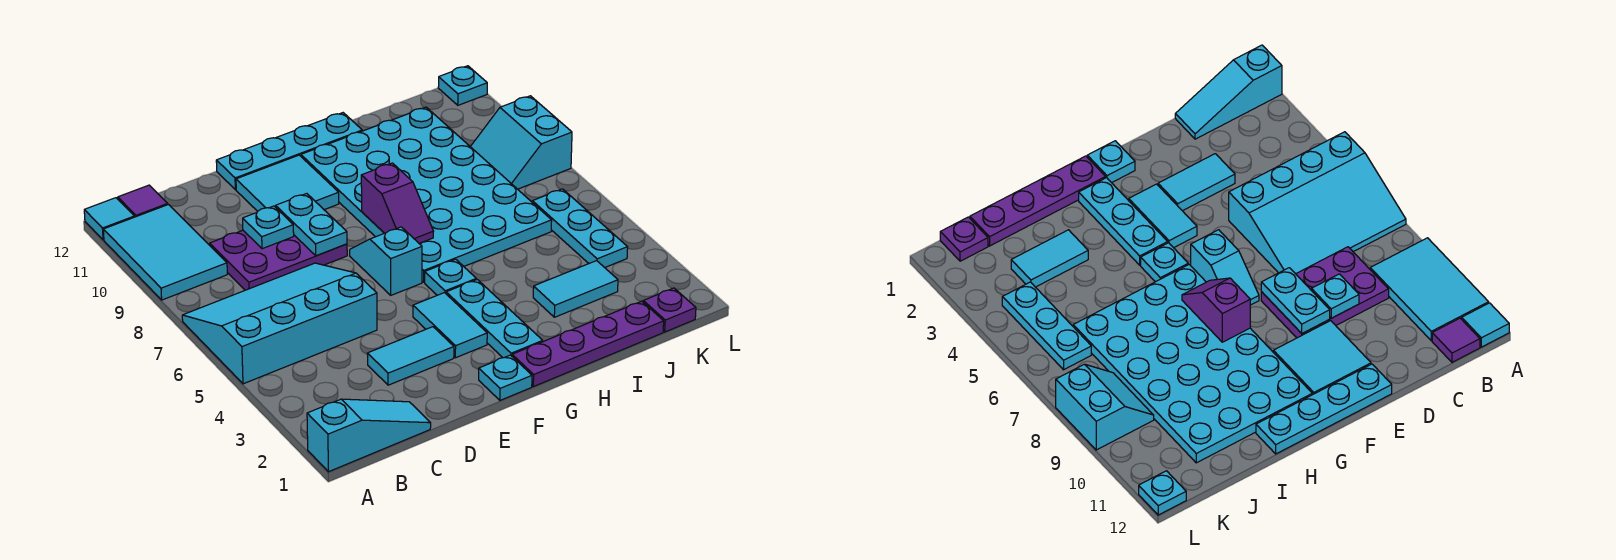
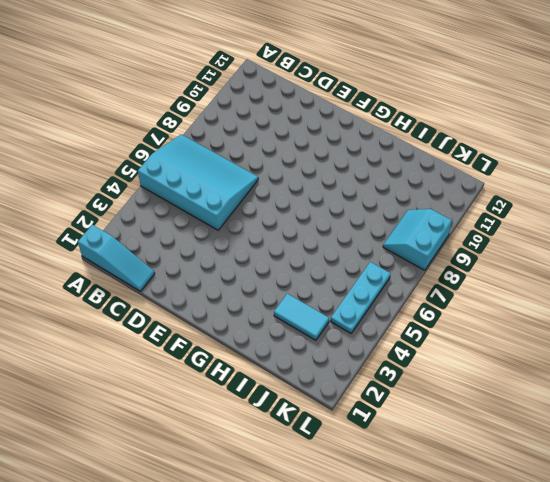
none -> cyan 2x3 tile [103,204,227,300]
none -> cyan 1x1 tile [84,198,134,240]
none -> purple 1x1 tile [118,185,168,217]

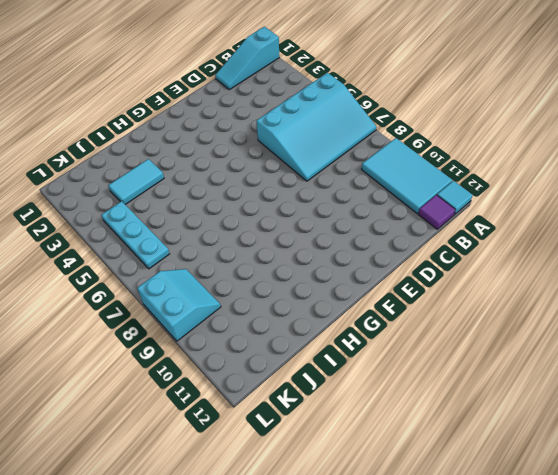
none -> purple 2x3 plate [210,230,347,290]
none -> cyan 1x2 tile [367,327,454,385]
none -> cyan 2x2 tile [236,155,339,211]

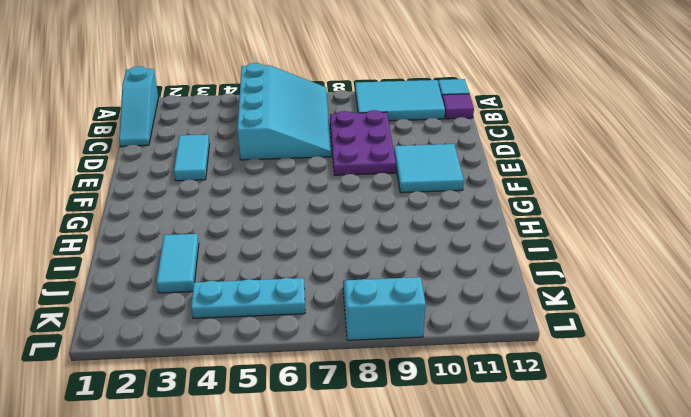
none -> cyan 1x4 plate [216,113,362,190]
none -> cyan 1x1 plate [479,355,532,400]
none -> cyan 1x2 tile [413,293,487,358]

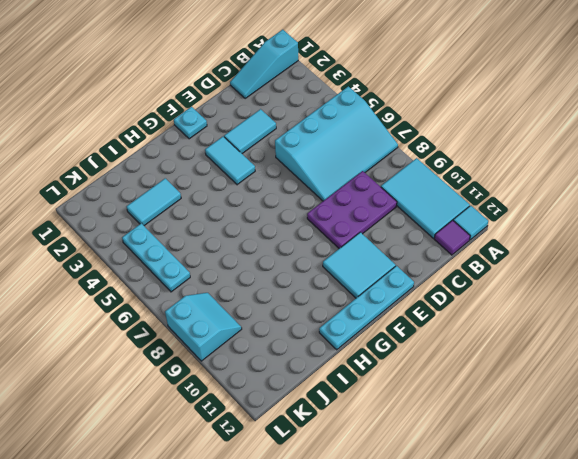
none -> cyan 1x2 slope [350,227,422,295]
none -> purple 1x4 plate [512,301,664,387]
none -> cyan 1x3 plate [446,279,543,358]

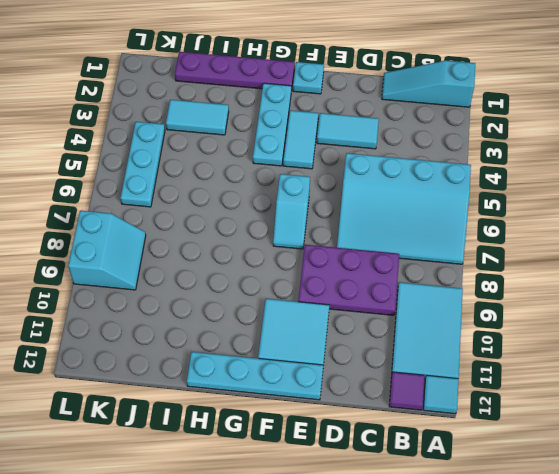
none -> cyan 1x1 plate [425,259,476,295]
none -> cyan 4x6 plate [301,107,552,282]
none -> purple 1x1 plate [643,288,696,332]

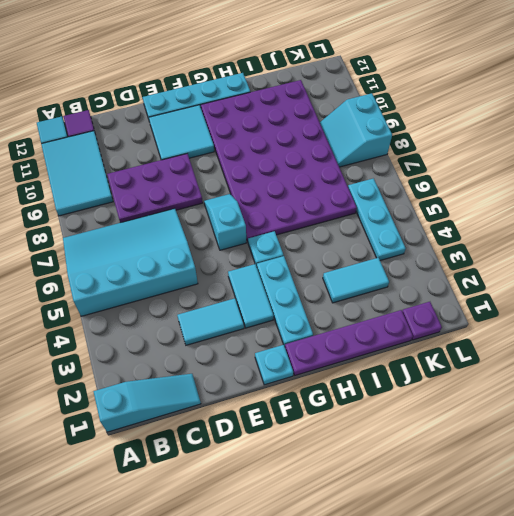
purple 4x6 plate [201,80,357,242] -> cyan 4x6 plate [301,107,552,282]
none -> cyan 1x1 plate [438,66,487,105]
none -> cyan 1x1 plate [243,206,294,249]
none -> cyan 1x2 plate [276,194,347,256]

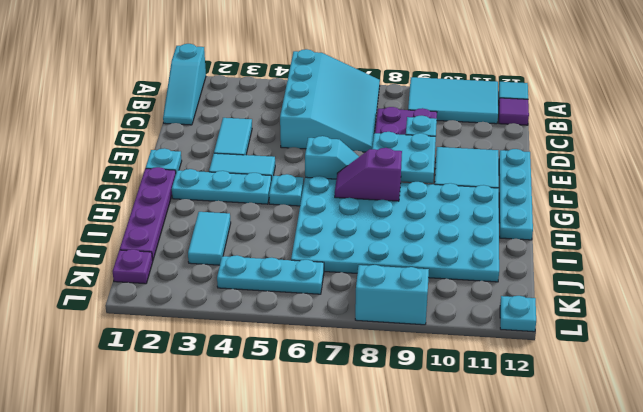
cyan 2x2 plate [372,132,436,183] -> cyan 1x2 plate [276,194,347,256]

